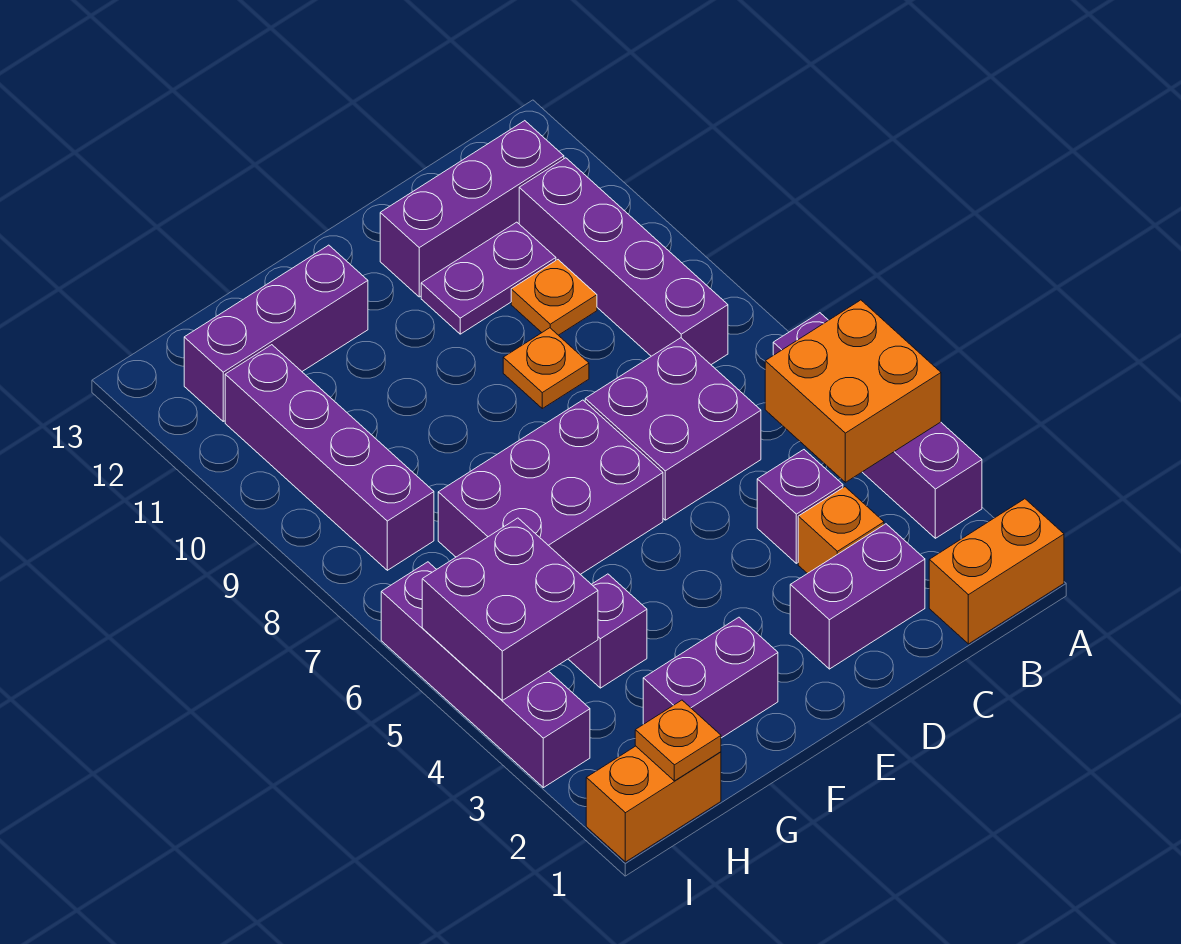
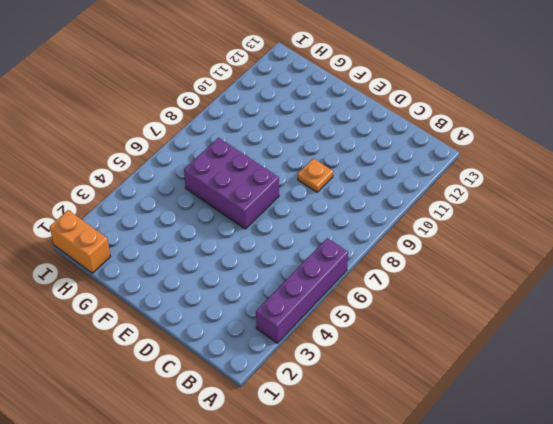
none -> orange 1x2 brick [929,499,1064,644]
none -> purple 1x4 brick [519,158,728,365]
none -> purple 1x3 brick [380,121,564,297]

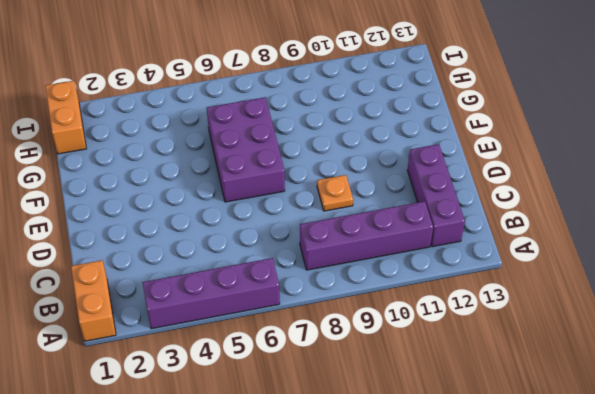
none -> purple 1x2 brick [790,524,925,669]
none -> orange 1x1 brick [798,487,884,574]
none -> purple 1x1 brick [757,450,843,563]

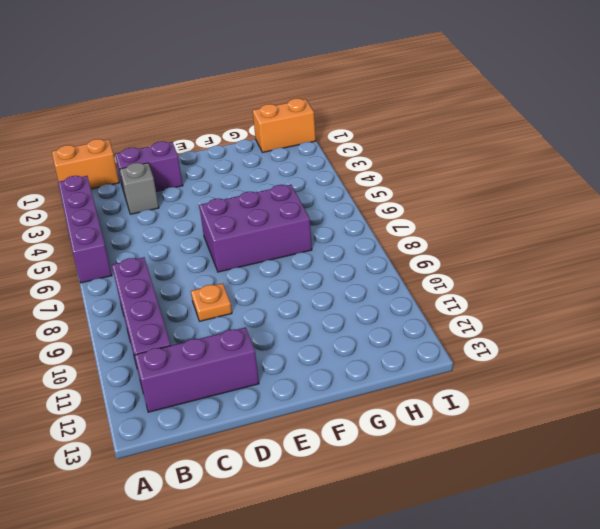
grey 1x1 brick [120,163,159,214] -> orange 1x1 brick [798,487,884,574]
none -> purple 1x1 brick [757,450,843,563]
none -> purple 2x2 brick [585,338,761,520]
none -> orange 1x1 plate [511,260,597,335]

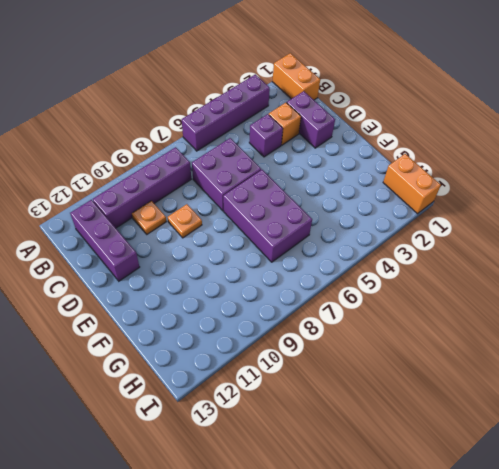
none -> purple 1x2 plate [421,222,556,334]
none -> purple 1x2 brick [643,617,778,738]
none -> purple 1x3 brick [184,245,368,421]

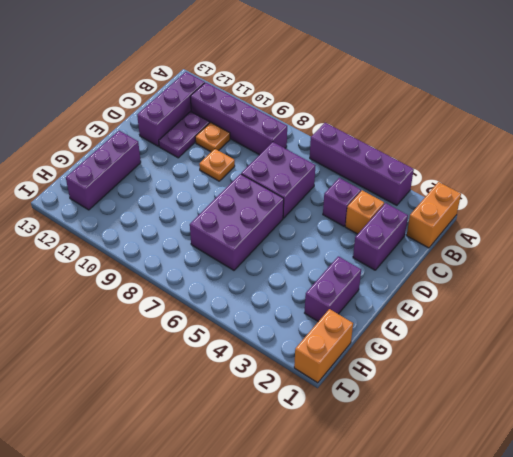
none -> purple 1x1 brick [569,574,647,688]
none -> purple 1x4 brick [225,345,434,570]
none -> purple 1x4 brick [381,562,590,788]

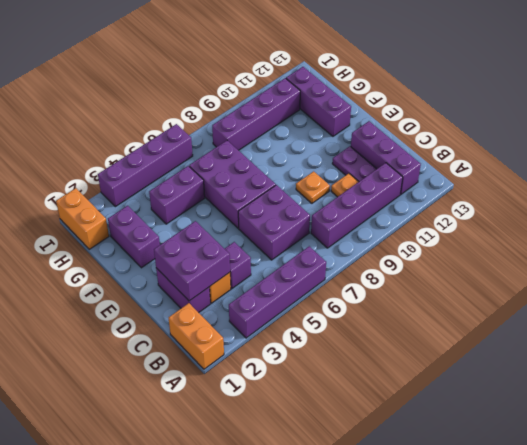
purple 2x2 brick [154,221,230,301] -> purple 2x2 brick moved to [422,518,598,700]
purple 1x2 brick [149,166,205,224] -> purple 1x1 brick [569,574,647,688]
none -> orange 2x2 brick [765,300,941,482]
none -> orange 1x1 plate [635,700,721,781]

